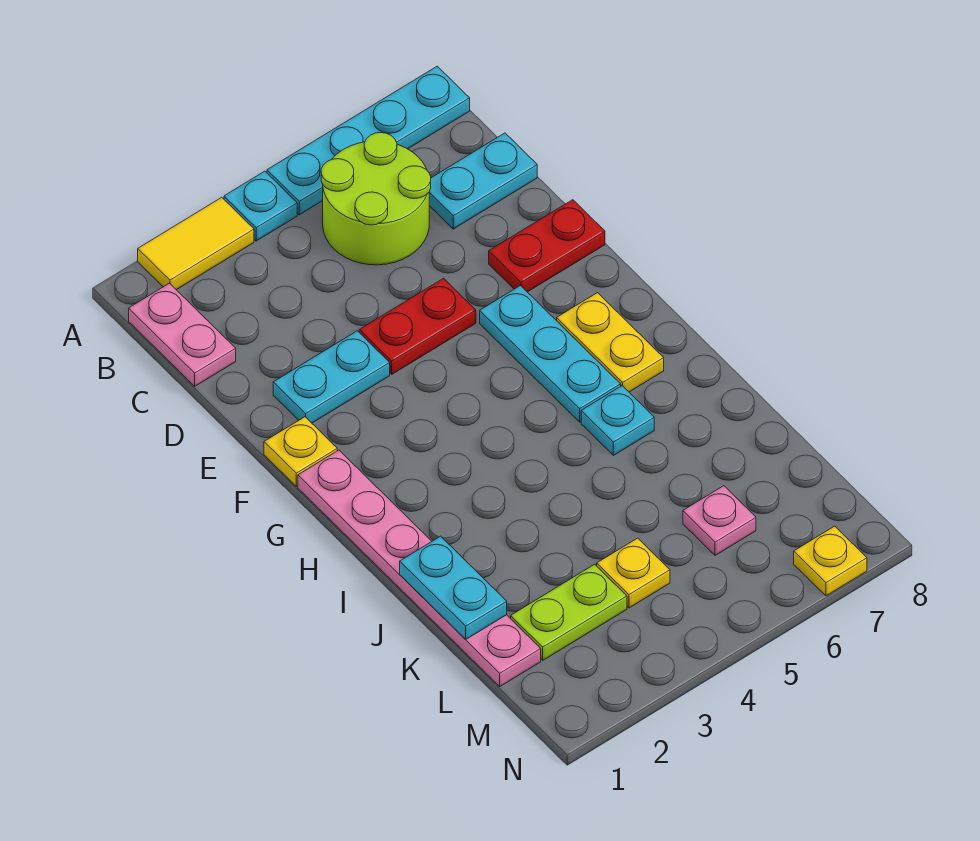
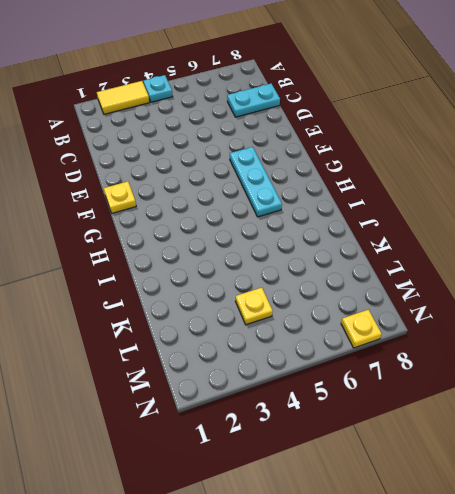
none -> cyan 1x4 plate [267,66,470,215]
none -> pink 1x2 plate [129,283,236,386]
none -> lime 2x2 round brick [321,133,431,265]

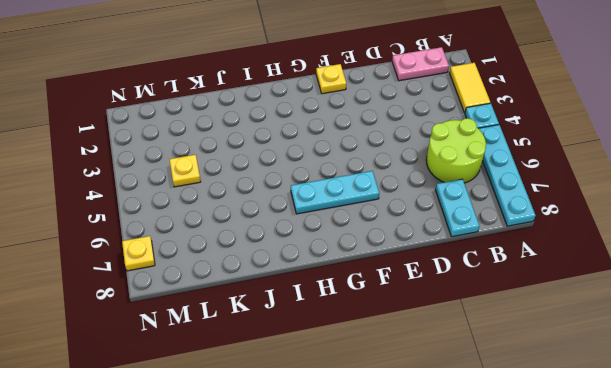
none -> cyan 1x2 plate [273,331,390,423]
none -> red 1x2 plate [359,279,476,374]
none -> red 1x2 plate [489,200,605,292]

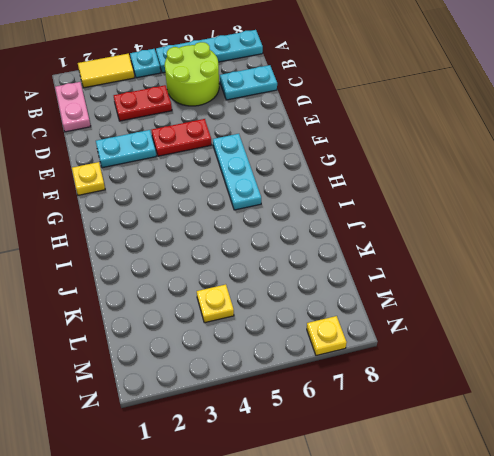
red 1x2 plate [114,85,172,121] -> red 1x2 plate moved to [489,200,605,292]
none -> pink 1x6 plate [298,450,541,687]
none -> yellow 1x2 plate [557,293,664,392]
none -> cyan 1x1 plate [581,386,654,455]

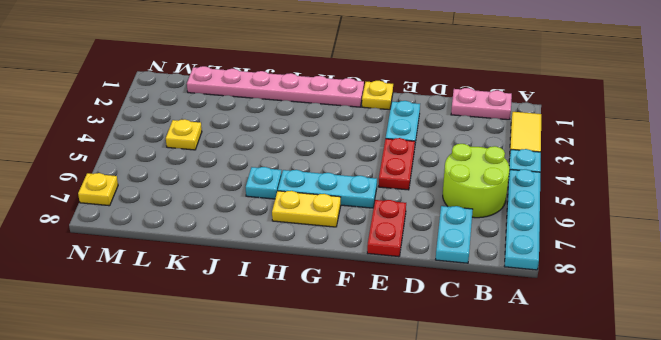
none -> lime 1x2 plate [511,564,627,660]
none -> pink 1x1 plate [683,486,756,556]
none -> cyan 1x2 plate [400,536,507,639]

